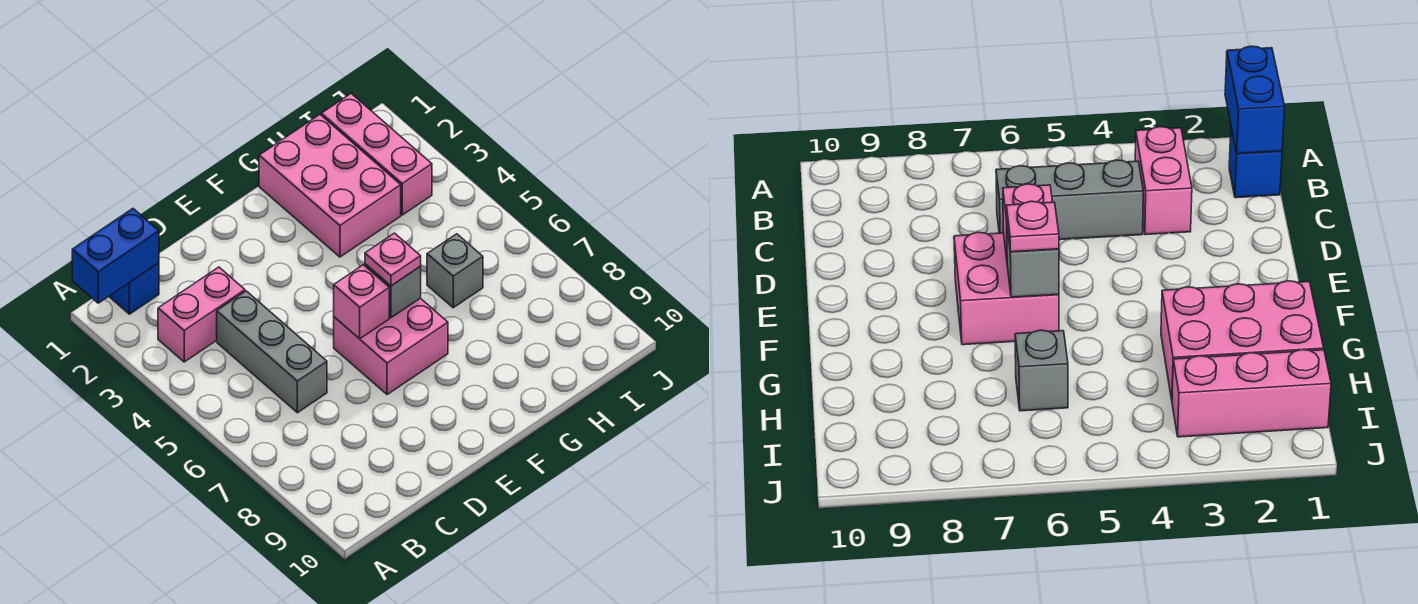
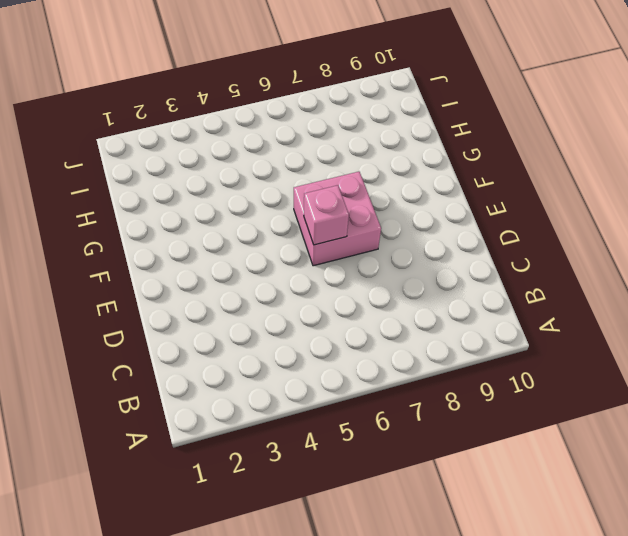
none -> blue 1x1 brick [109,263,159,314]
none -> pink 1x2 brick [158,267,245,362]

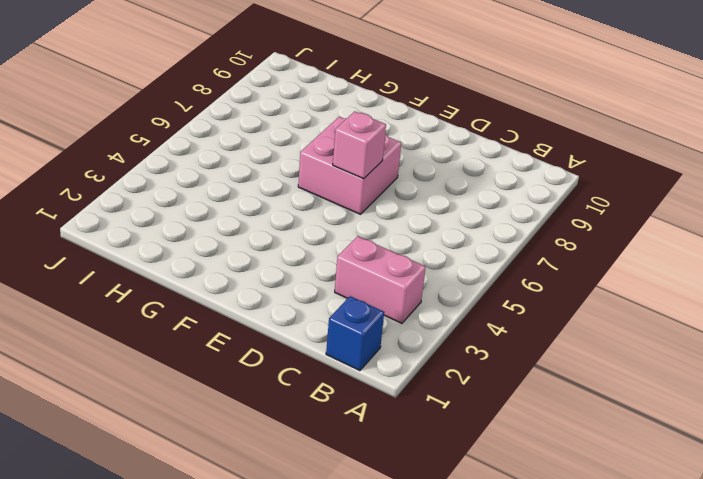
none -> grey 1x3 brick [217,291,327,413]
none -> pink 2x3 brick [259,114,401,257]

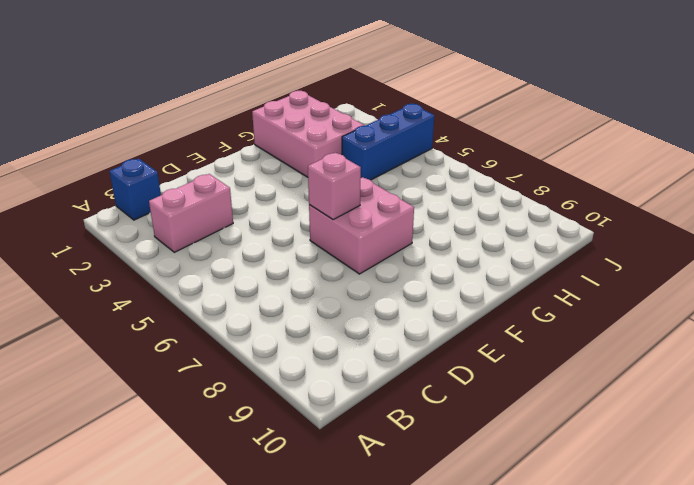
blue 1x3 brick [342,104,434,180] -> none
none -> grey 1x3 brick [217,291,327,413]
none -> grey 1x1 brick [427,234,483,308]

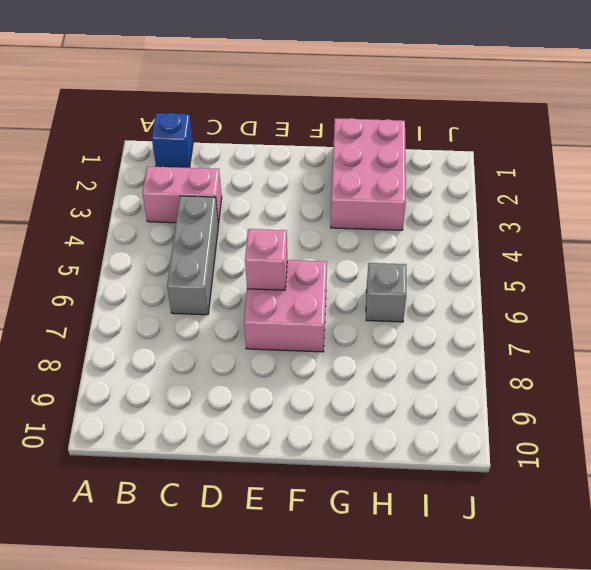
none -> pink 1x3 brick [321,94,432,215]
none -> blue 1x2 brick [72,209,159,303]

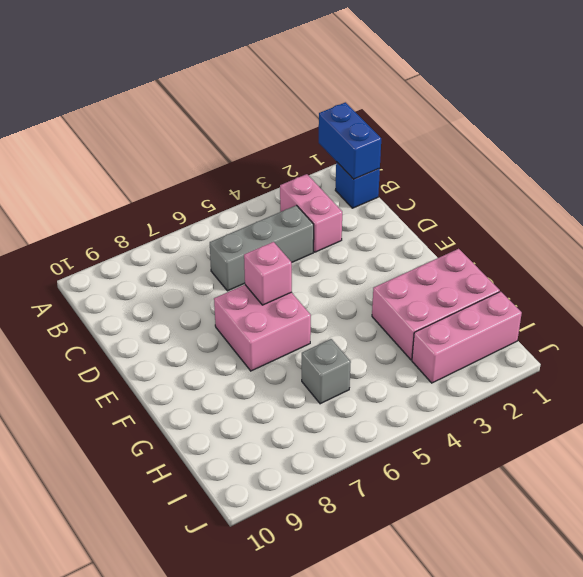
none -> grey 1x1 brick [365,264,421,318]
none -> pink 1x1 plate [365,233,421,286]

